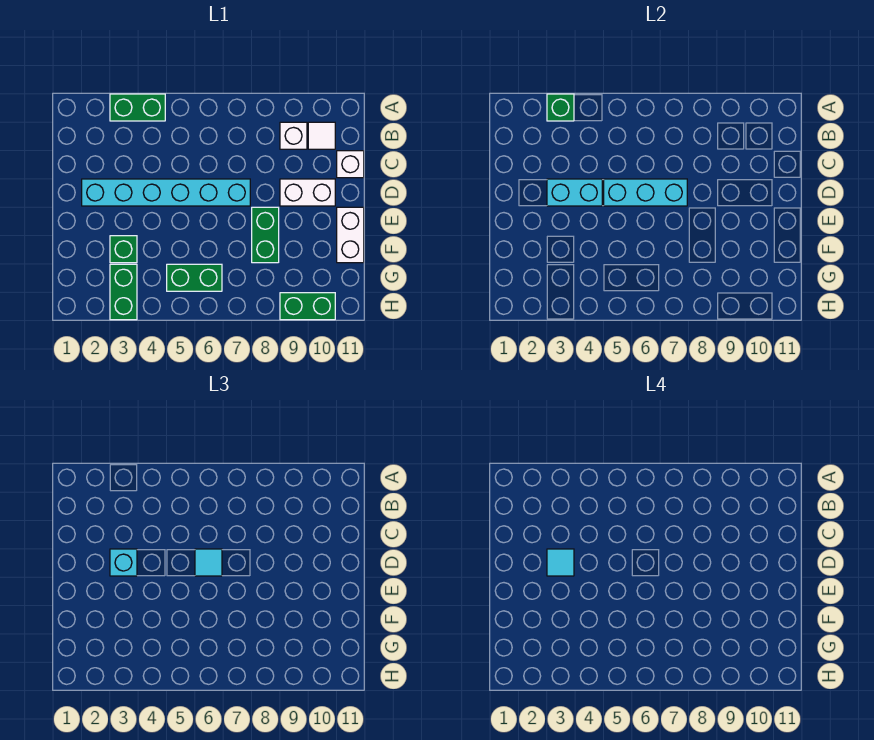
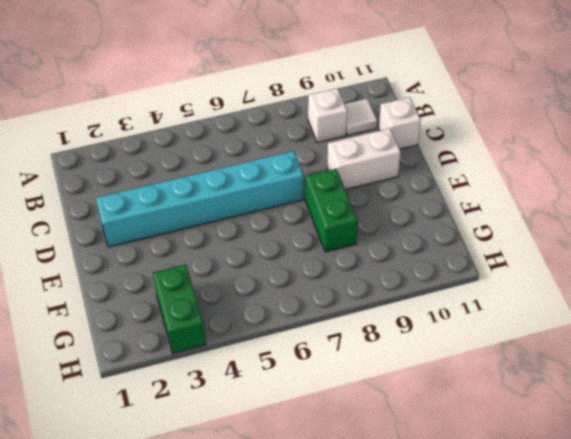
none -> green 1x2 brick [110,94,165,121]
none -> white 1x2 brick [337,207,364,263]
none -> green 1x1 brick [110,236,137,263]

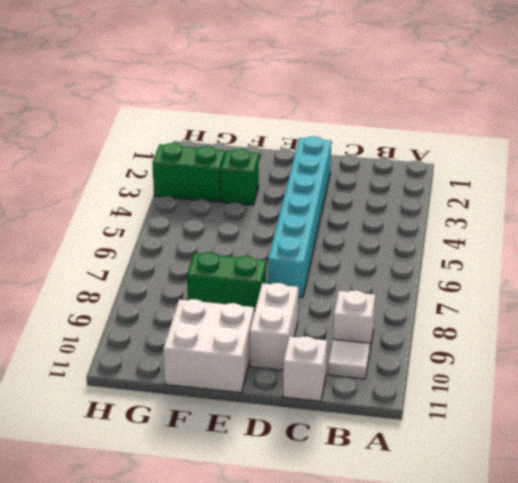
white 2x2 brick [163,299,254,393] -> white 1x2 brick [337,207,364,263]
none -> green 1x2 brick [110,94,165,121]
none -> green 1x2 brick [167,264,222,291]
none -> green 1x2 brick [280,293,335,320]

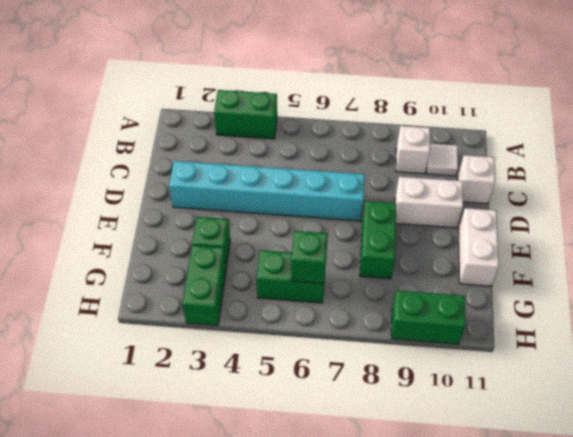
green 1x1 brick [291,231,328,283] -> green 1x1 brick moved to [547,94,574,121]
none -> cyan 1x2 brick [547,179,602,206]
none -> cyan 1x3 brick [604,179,687,206]
none -> cyan 1x1 brick [110,549,137,576]

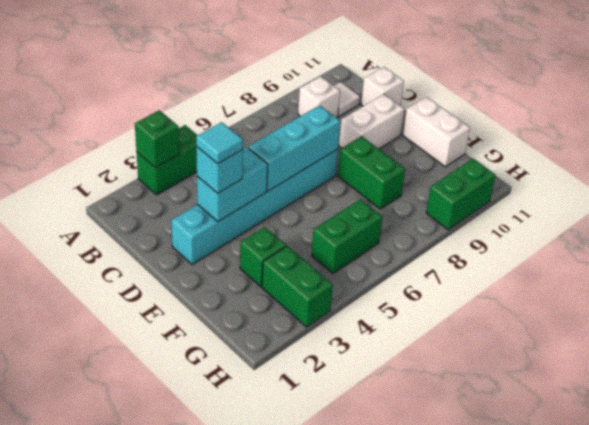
none -> cyan 1x1 tile [195,549,222,576]

